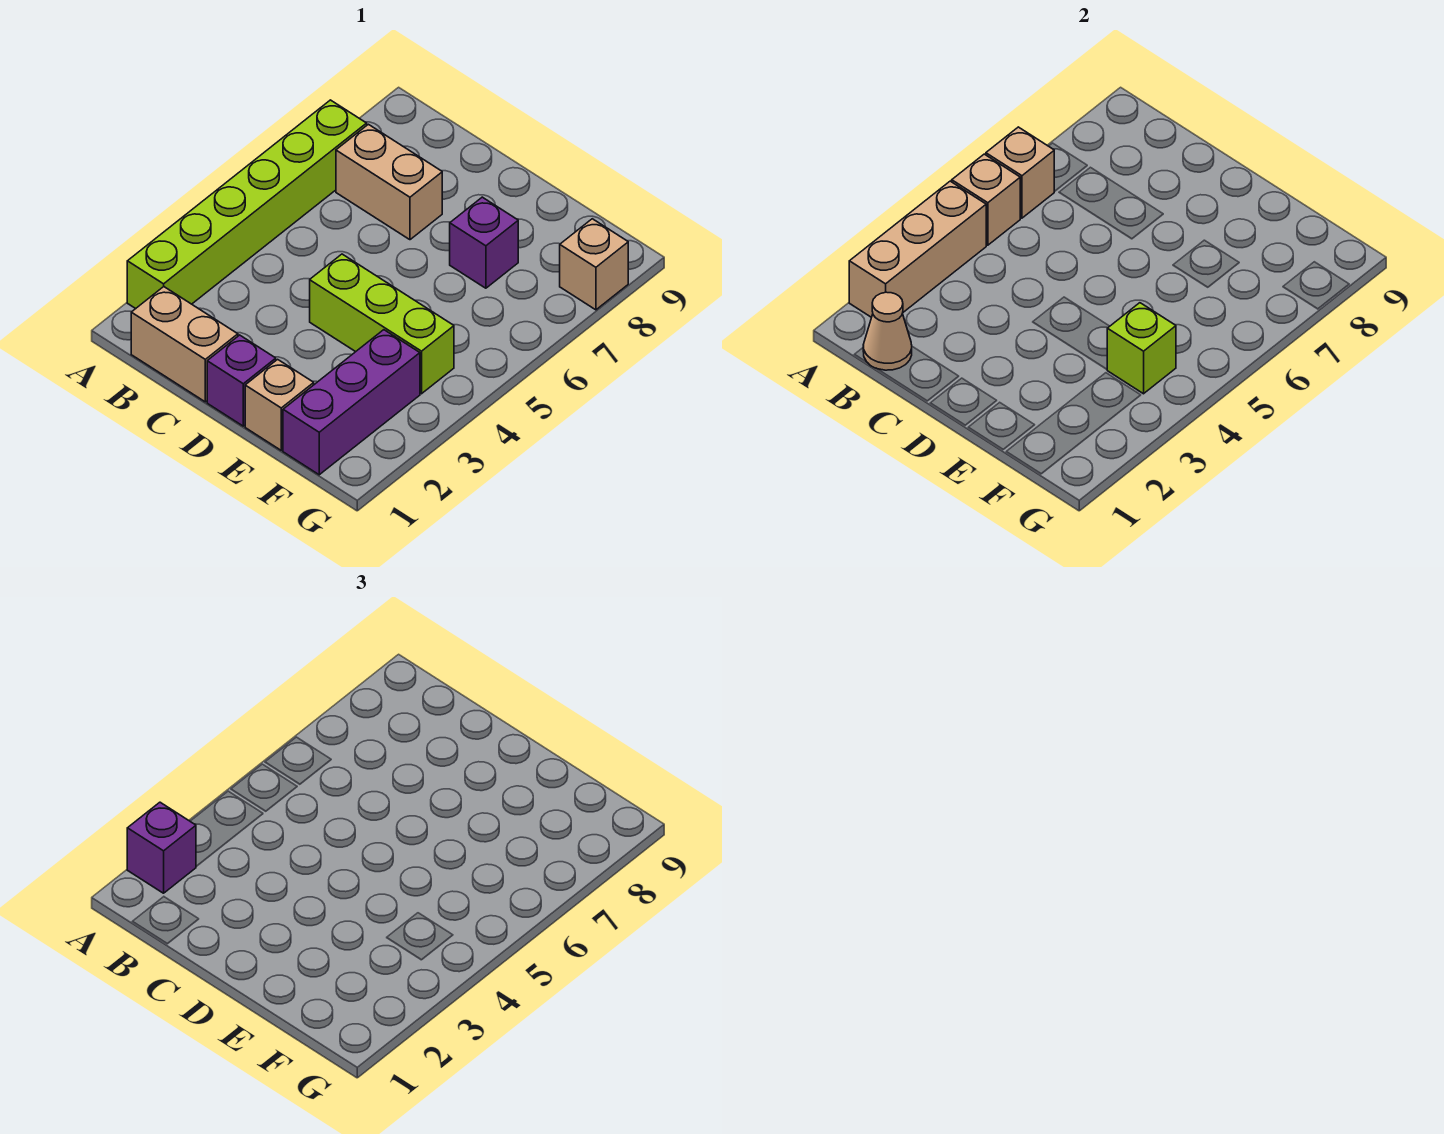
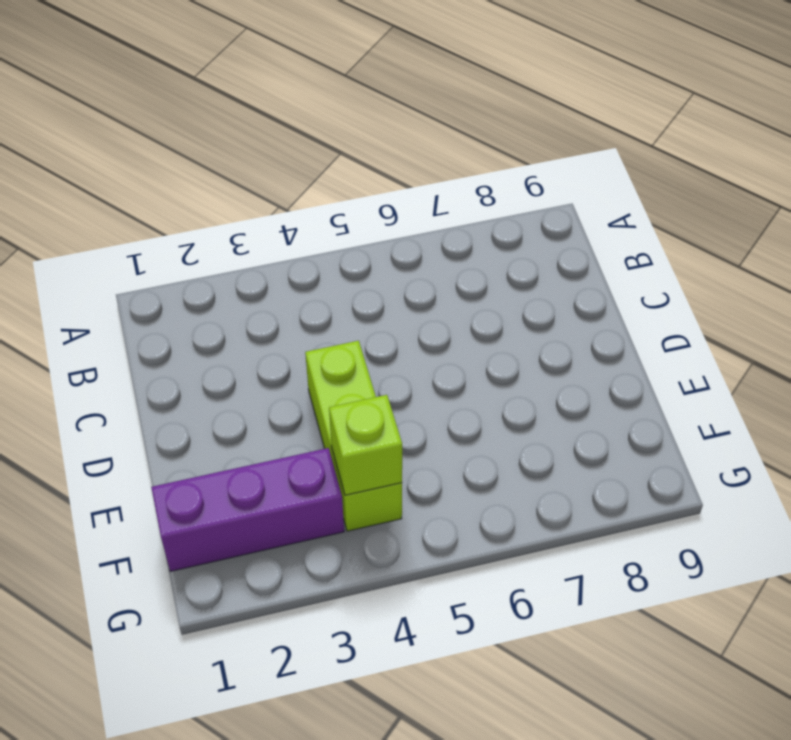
none -> lime 1x6 brick [127,100,367,309]
none -> tan 1x2 brick [131,287,238,402]
none -> tan 1x2 brick [336,124,442,240]

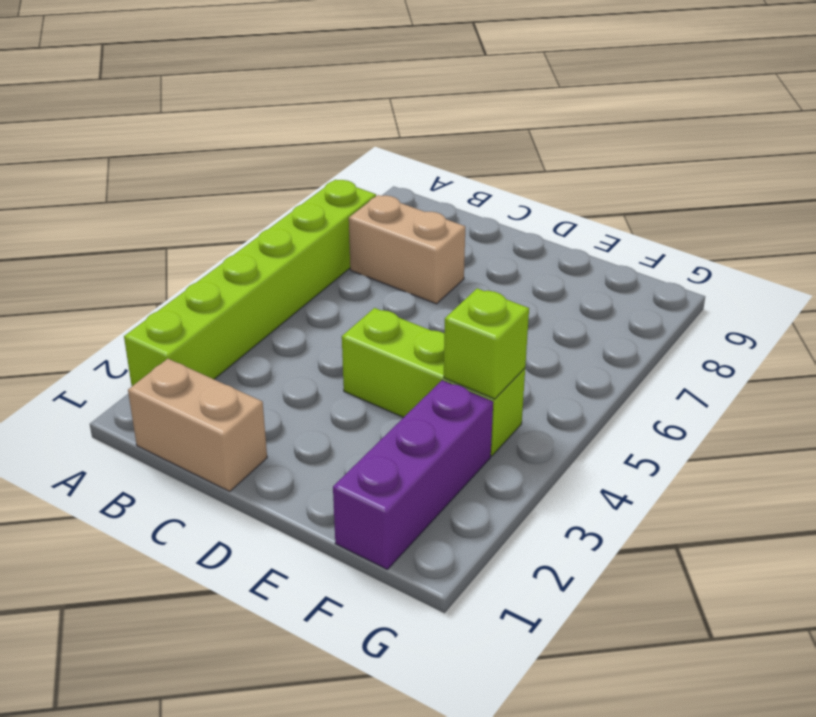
none -> purple 1x1 brick [207,335,276,426]
none -> tan 1x1 brick [245,359,314,450]
none -> purple 1x1 brick [450,197,518,288]

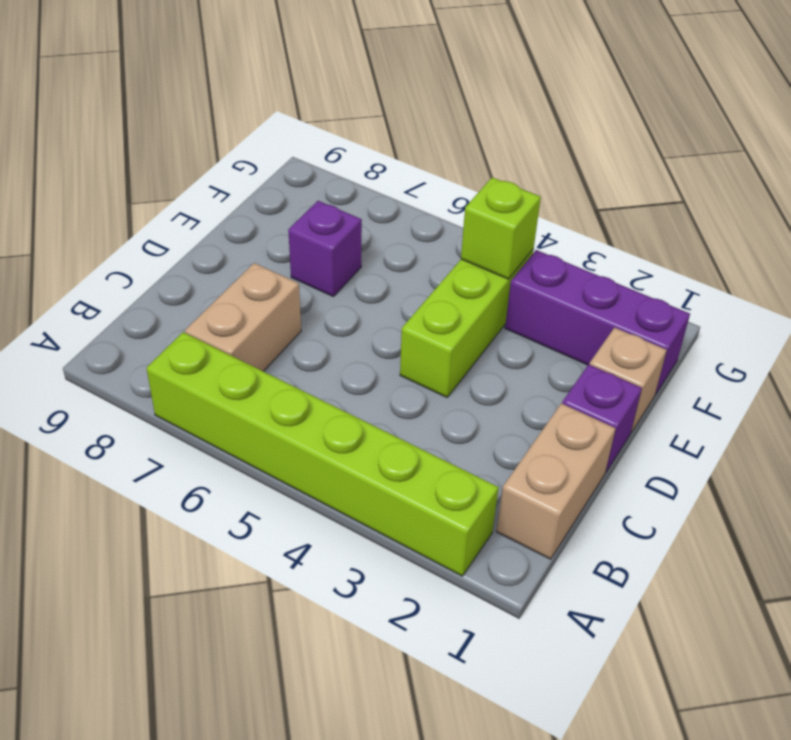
none -> tan 1x1 brick [560,219,628,310]
none -> tan 1x3 brick [849,181,986,317]
none -> tan 1x1 brick [952,154,1020,245]

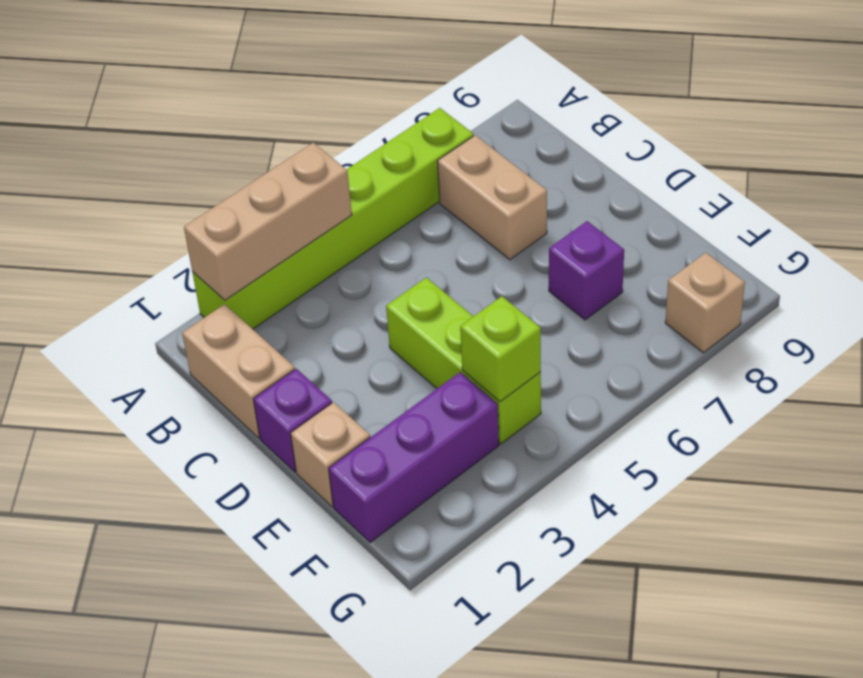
none -> tan 1x1 brick [952,154,1020,245]
none -> tan 1x1 brick [986,127,1054,218]
none -> tan 1x1 cone [863,292,912,370]

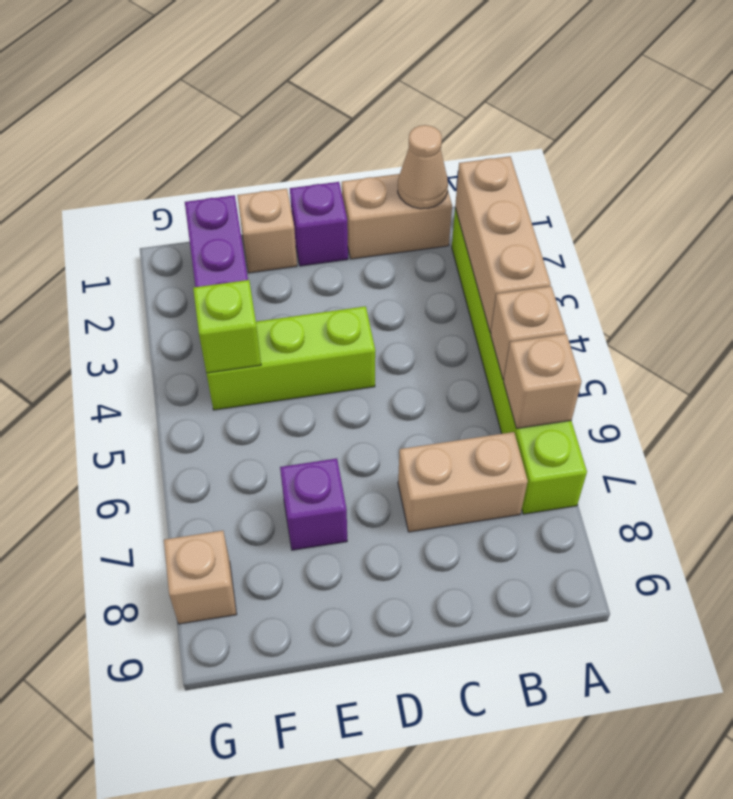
none -> purple 1x1 brick [127,802,196,893]

